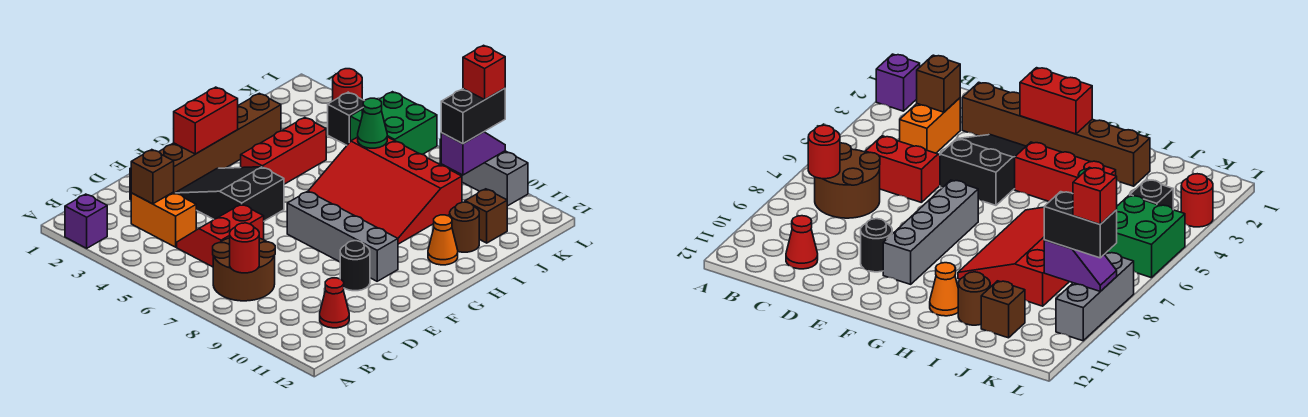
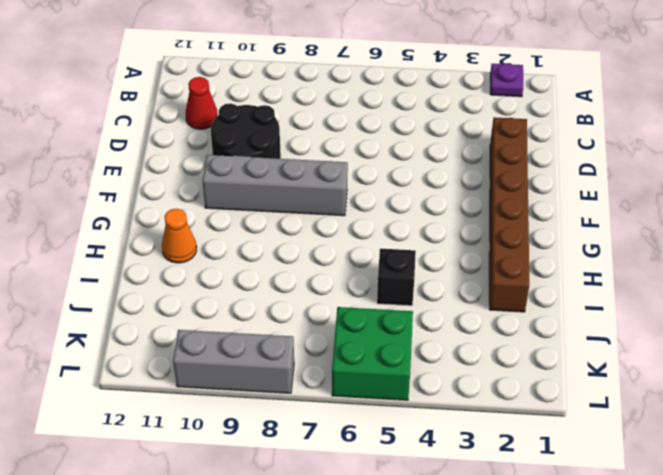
purple 1x1 plate [490,63,523,97] -> purple 1x1 brick [65,194,107,248]
black 2x2 round brick [211,103,281,159] -> black 1x1 round brick [340,241,370,291]
black 1x1 brick [377,249,416,306] -> black 1x1 brick moved to [328,92,364,145]
none -> brown 2x2 round brick [213,238,275,301]
none -> orange 1x2 brick [131,192,196,247]
none -> red 2x2 slope [177,204,264,267]

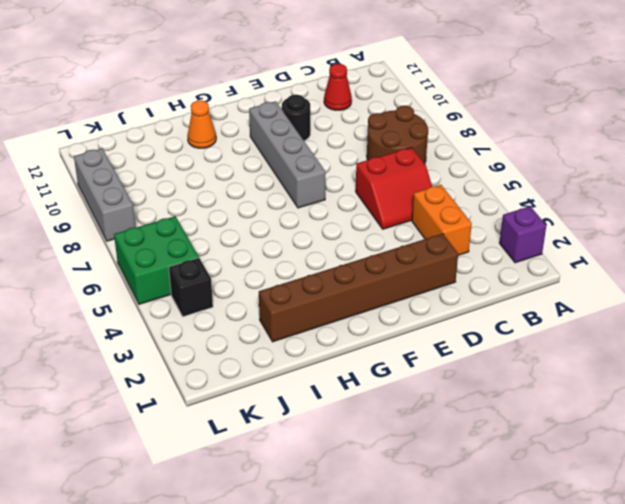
none -> black 2x3 slope [176,167,284,221]
none -> red 1x3 brick [241,117,326,184]
none -> red 3x4 slope [309,137,462,244]

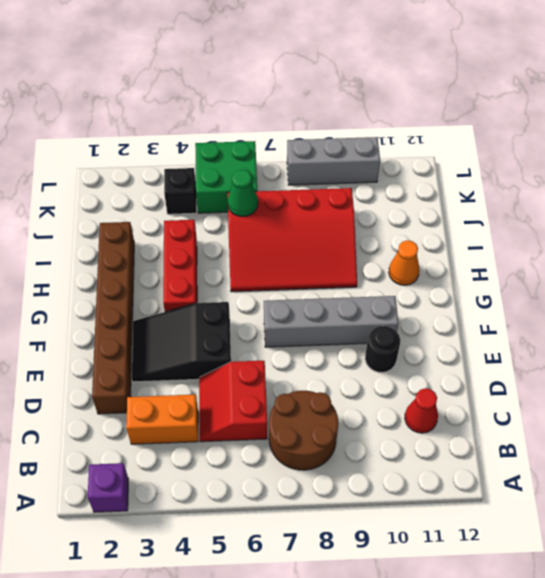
none -> brown 1x1 round brick [450,202,479,252]
none -> brown 1x1 brick [465,189,507,243]
none -> red 1x1 round brick [333,69,362,101]

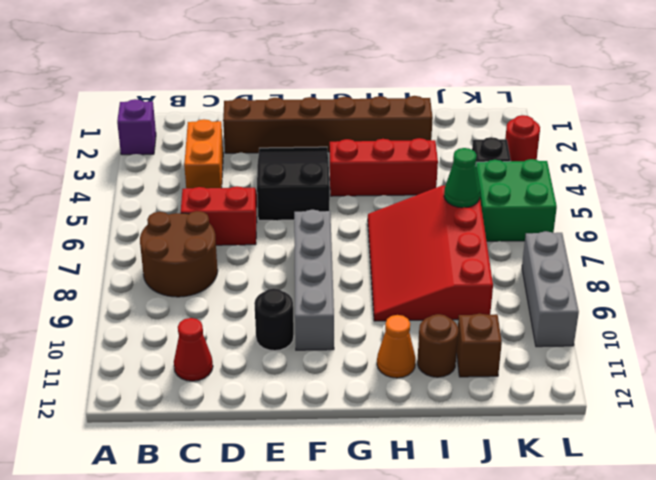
none -> red 1x1 round brick [230,223,259,273]
none -> brown 1x1 brick [131,150,174,204]
none -> red 1x2 brick [174,87,238,154]

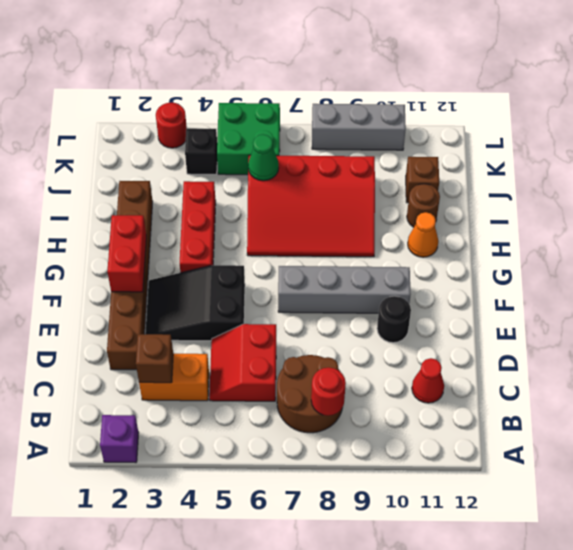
none -> purple 1x2 slope [441,132,505,175]
none -> black 1x2 brick [441,88,505,144]
none -> red 1x1 brick [463,45,505,100]

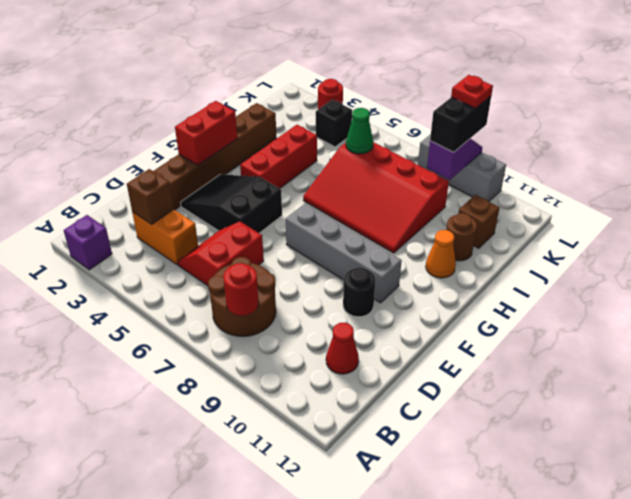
red 1x1 plate [451,75,493,108] -> red 1x1 brick [463,45,505,100]
none -> green 2x2 brick [350,92,437,155]

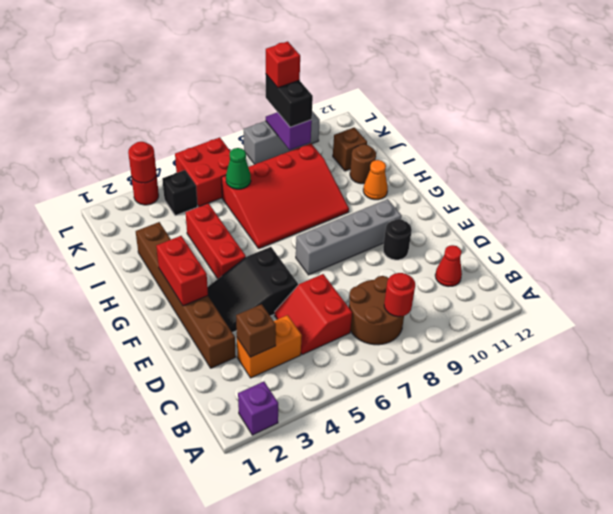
red 2x2 brick [175,137,230,207] -> green 2x2 brick [350,92,437,155]
red 1x1 round brick [128,142,156,183] -> none

